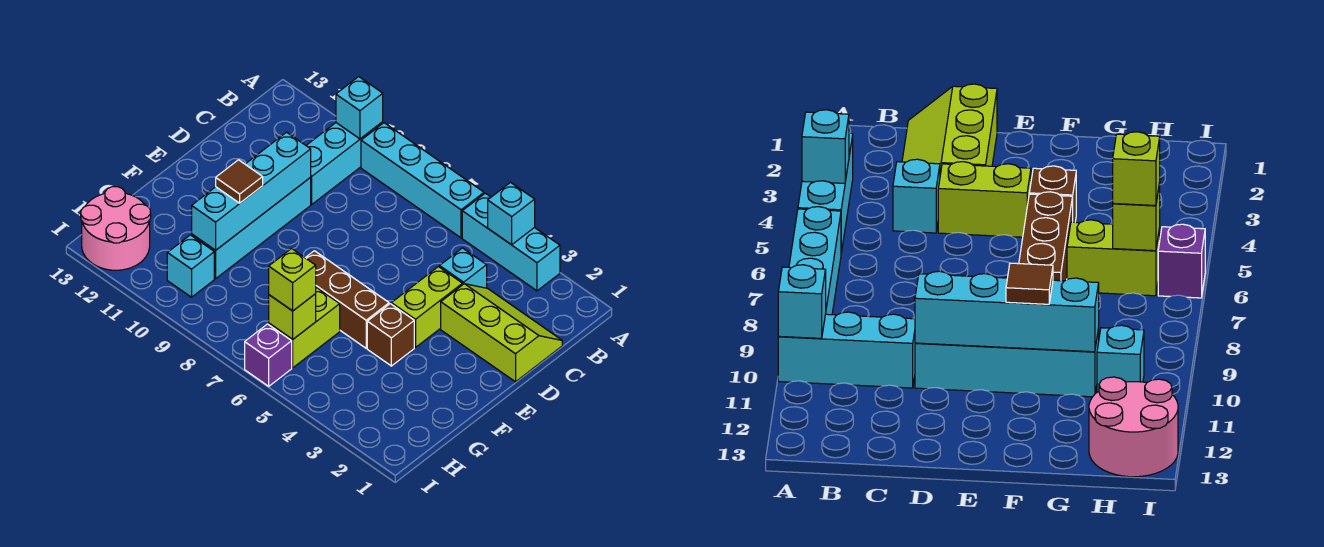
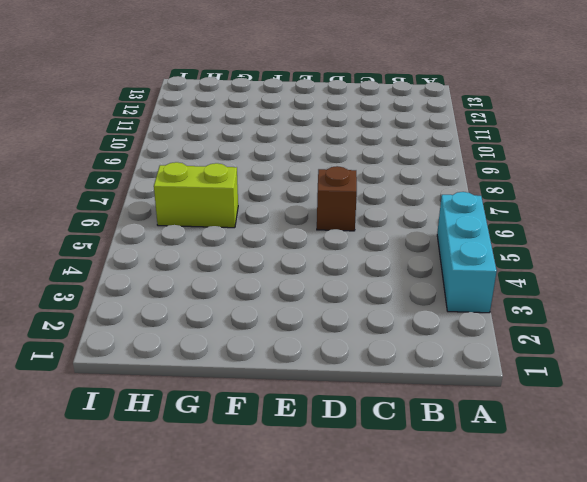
brown 1x1 brick [317,166,357,231] -> brown 1x1 brick moved to [367,304,414,366]
none -> cyan 1x4 brick [361,123,484,238]
none -> cyan 1x3 brick [306,122,383,204]
none -> lime 2x3 slope [441,284,562,382]

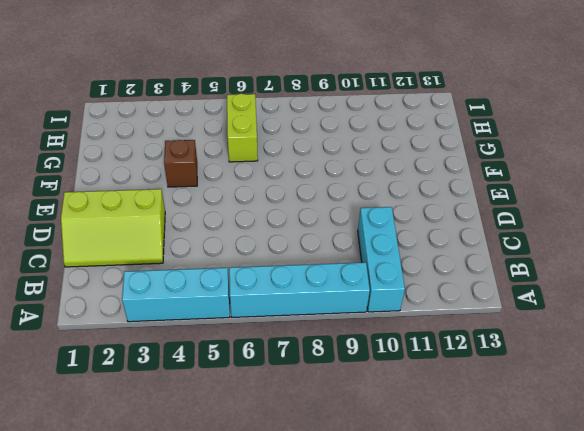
none -> cyan 1x1 brick [440,248,487,288]
none -> lime 1x2 brick [391,267,462,347]
none -> cyan 1x4 brick [192,178,311,279]

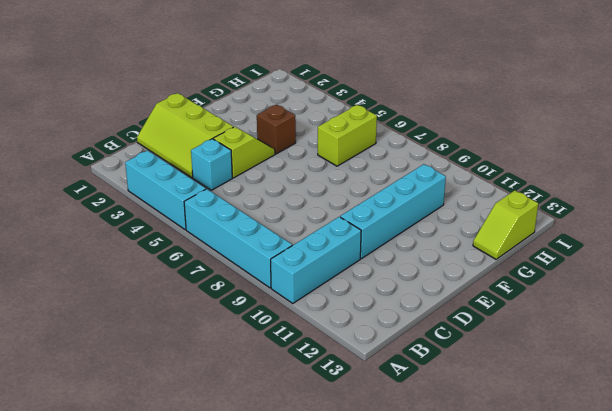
lime 1x2 slope [213,127,275,178] -> lime 1x2 brick [391,267,462,347]
lime 1x2 slope [473,190,538,259] -> pink 2x2 round brick [81,187,151,270]
none -> brown 1x3 brick [305,251,389,348]
none -> cyan 1x1 brick [167,235,214,297]
none -> purple 1x1 brick [245,324,292,386]

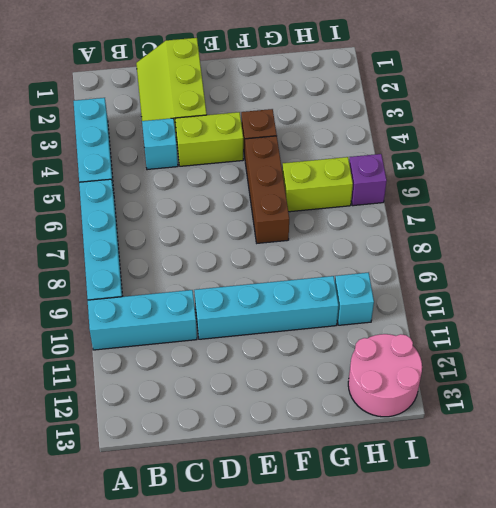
none -> cyan 1x1 brick [488,182,535,245]
none -> cyan 1x1 brick [336,77,383,139]
none -> cyan 1x4 brick [192,132,311,250]

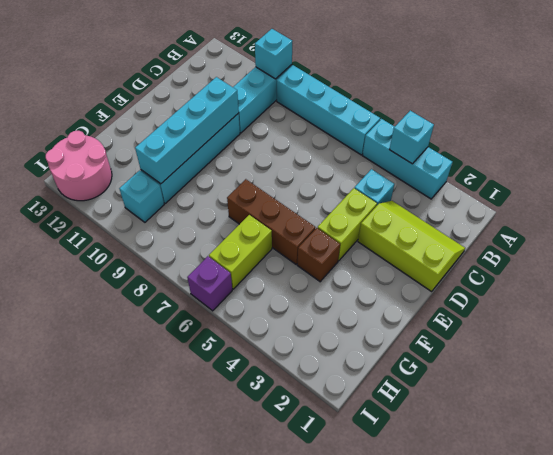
none -> lime 1x1 brick [269,294,316,339]
none -> brown 1x1 tile [216,160,263,203]
none -> lime 1x1 brick [269,249,316,311]

